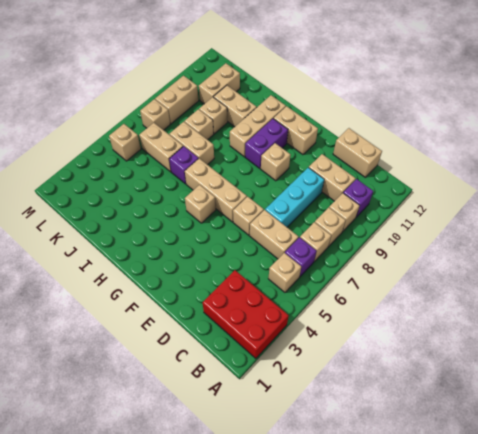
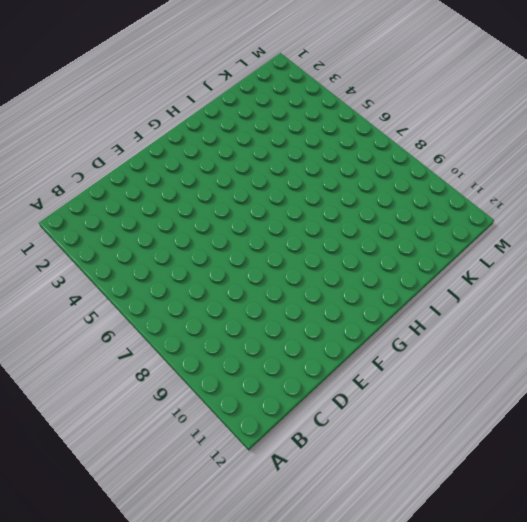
none -> red 2x3 brick [203,270,289,359]
none -> tan 1x1 brick [268,253,301,292]
none -> purple 1x1 brick [285,237,316,276]

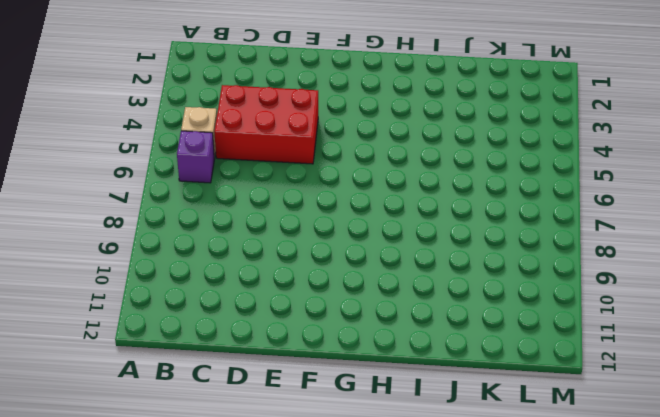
red 2x3 brick [214,85,318,164] -> red 2x3 brick moved to [203,270,289,359]
none -> tan 1x1 brick [300,222,331,261]
none -> tan 1x1 brick [315,207,346,246]
none -> tan 1x1 brick [329,193,360,232]

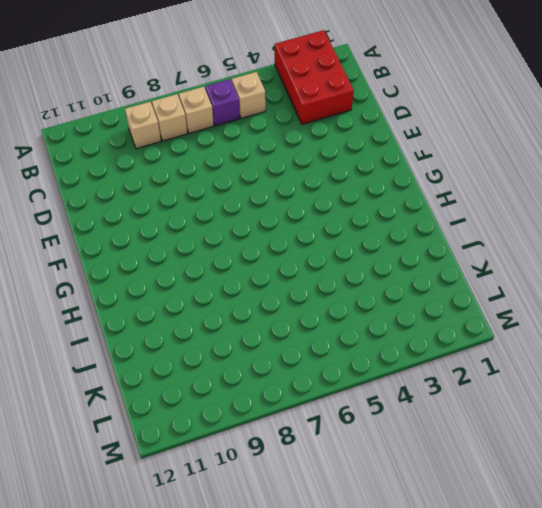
none -> purple 1x1 brick [343,179,373,217]
none -> tan 1x2 brick [250,210,299,259]
none -> tan 1x2 brick [309,154,356,201]

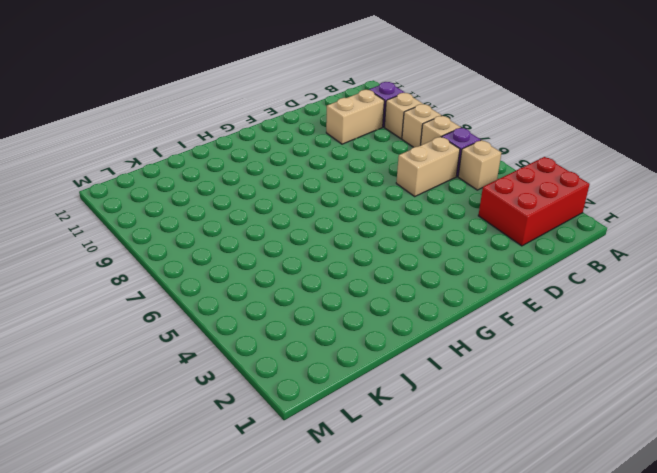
none -> tan 1x2 brick [333,128,382,177]
none -> cyan 1x3 brick [265,167,324,227]
none -> tan 1x1 brick [233,197,264,235]

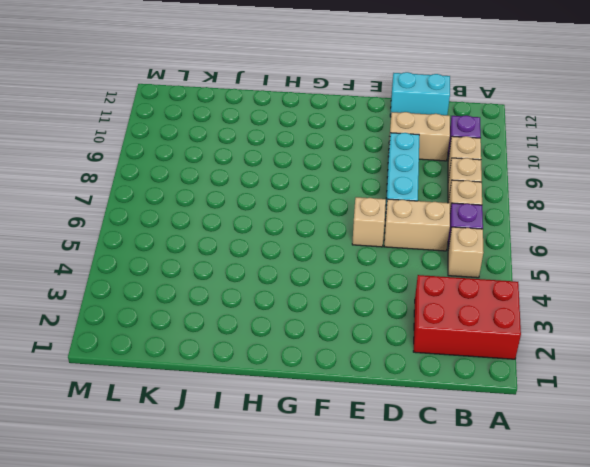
cyan 1x2 brick [390,72,450,117] -> tan 1x2 brick [333,128,382,177]
none -> tan 1x3 brick [185,158,247,222]
none -> tan 1x1 brick [261,143,290,181]
none -> tan 1x2 brick [274,106,318,155]

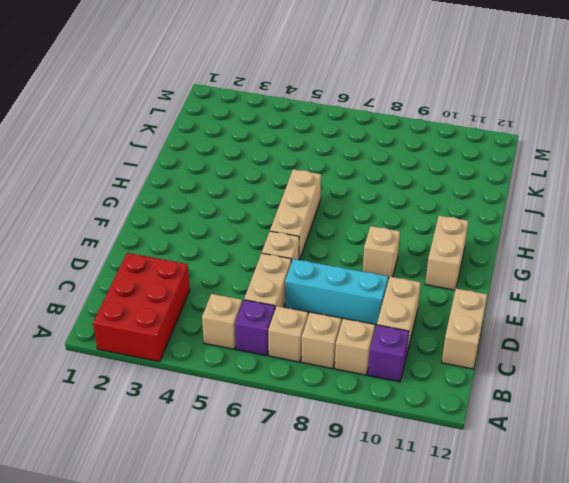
none -> tan 1x1 brick [185,185,216,223]
none -> purple 1x2 brick [245,119,288,169]
none -> tan 1x3 brick [230,95,286,157]

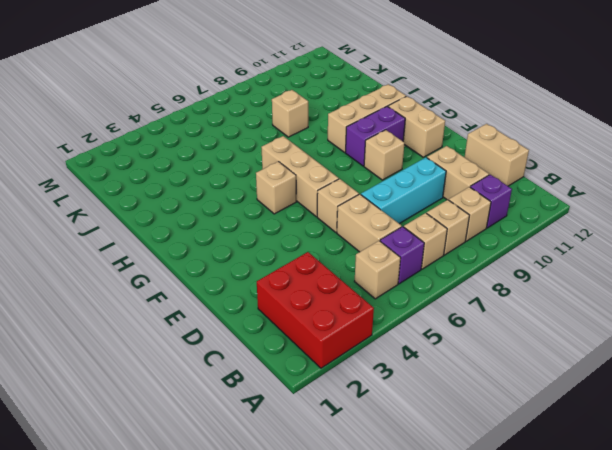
none -> purple 1x1 brick [169,146,199,184]
none -> tan 1x2 brick [170,122,214,165]
none -> tan 1x2 brick [214,85,257,127]

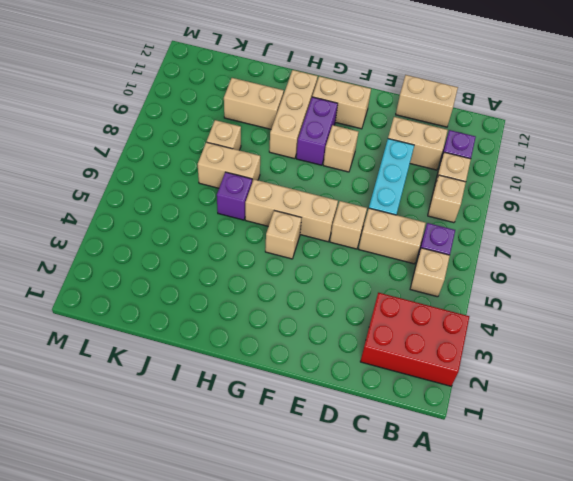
none -> tan 1x1 brick [300,222,331,261]
none -> tan 1x2 brick [139,123,183,172]
none -> tan 1x1 brick [199,97,228,134]

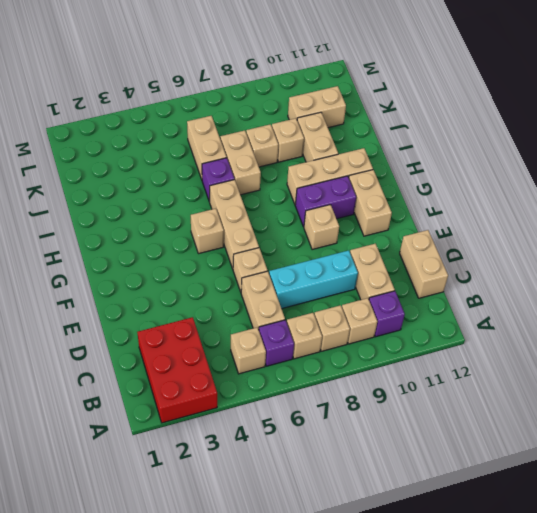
none -> tan 1x1 brick [109,124,141,161]
none -> tan 1x1 brick [140,99,170,130]
none -> tan 1x2 brick [155,76,199,124]

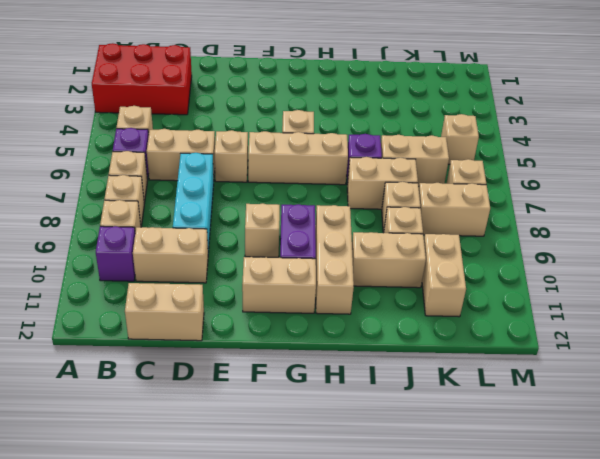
tan 1x2 brick [419,183,490,236] -> tan 1x2 brick turned to [155,76,199,124]

